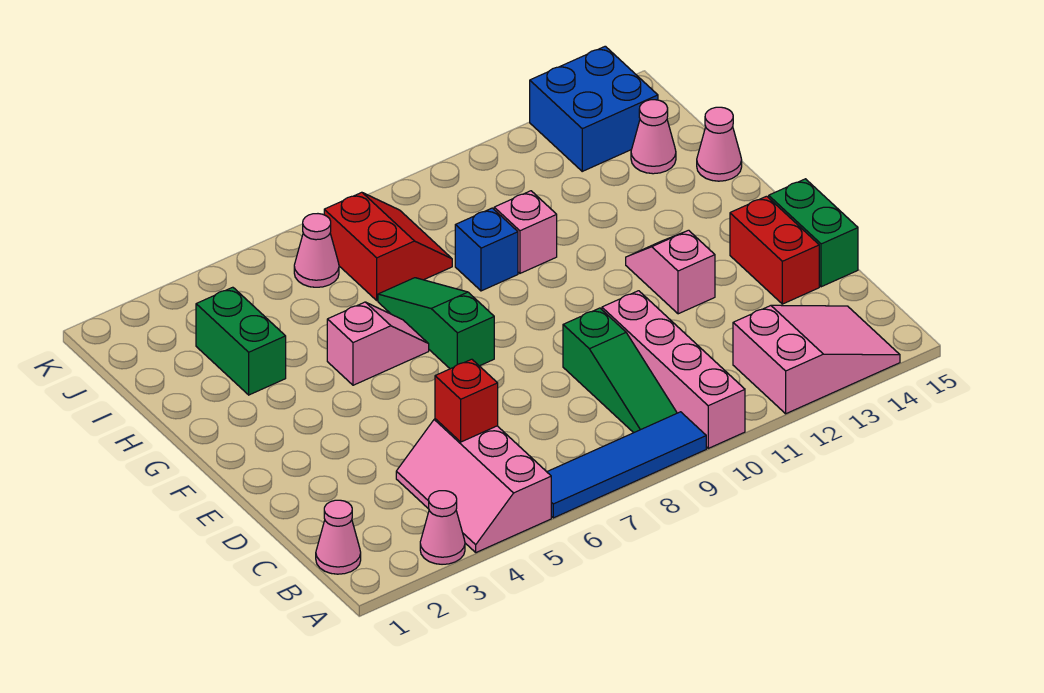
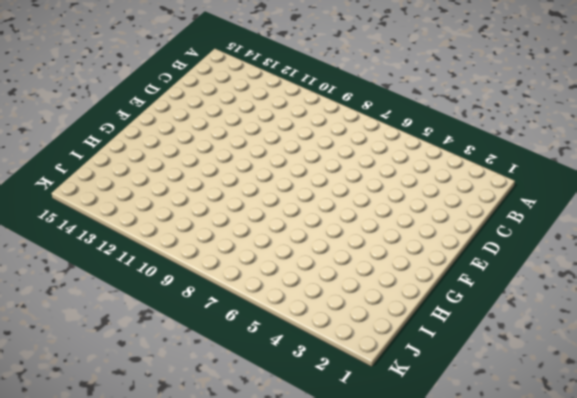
none -> pink 1x1 cone [420,491,465,564]
none -> pink 2x3 slope [396,419,551,553]
none -> blue 1x4 tile [547,412,706,518]

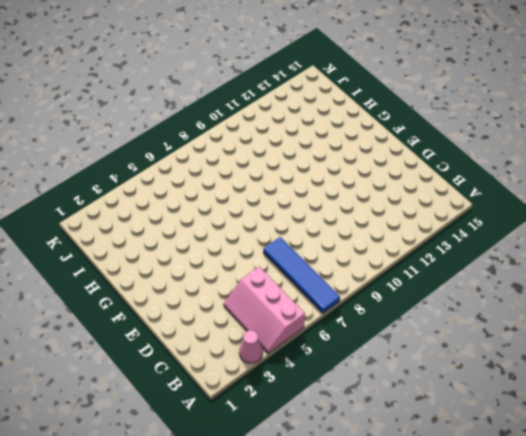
blue 1x4 tile [263,237,340,313] -> blue 1x4 tile turned to [547,412,706,518]
none -> pink 1x4 brick [602,291,745,448]
none -> pink 2x3 slope [733,305,900,414]
none -> pink 1x1 cone [316,500,361,574]

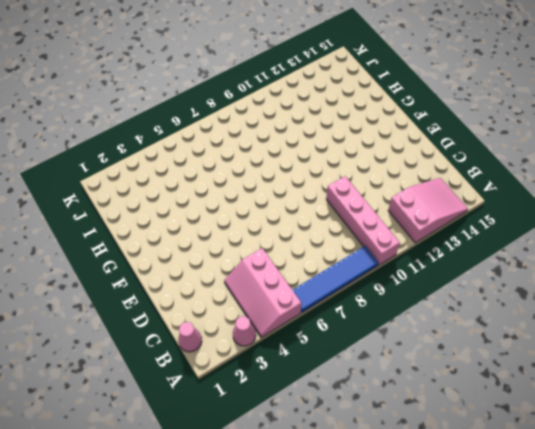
none -> green 1x3 slope [563,308,677,433]
none -> red 1x2 brick [730,196,819,304]
none -> green 1x2 brick [769,179,858,287]

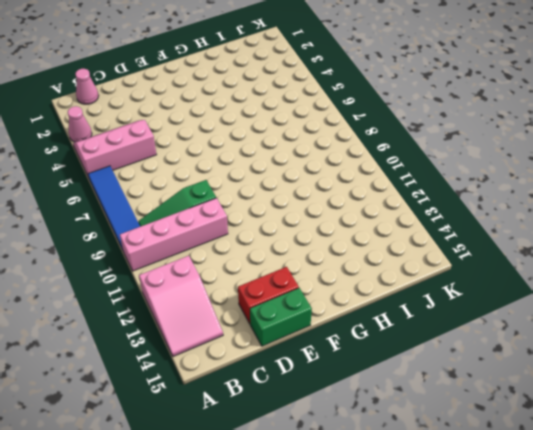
none -> pink 1x2 slope [626,230,715,314]
none -> green 1x3 slope [378,278,494,369]
none -> pink 1x2 slope [327,302,429,385]

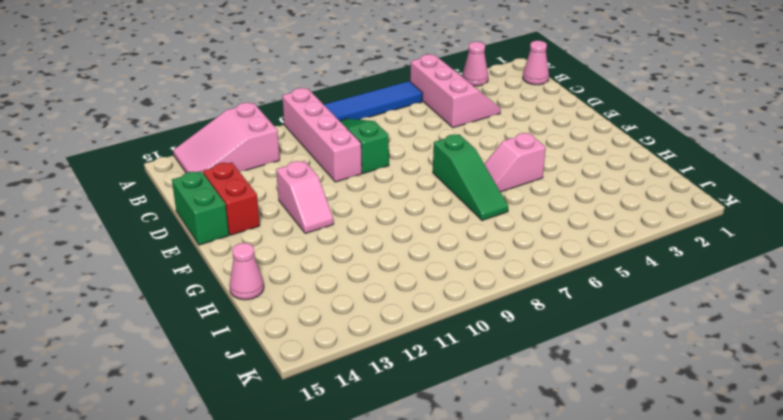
none -> green 1x2 brick [196,287,286,395]
none -> blue 1x1 brick [455,208,518,291]
none -> pink 1x1 brick [494,191,557,273]

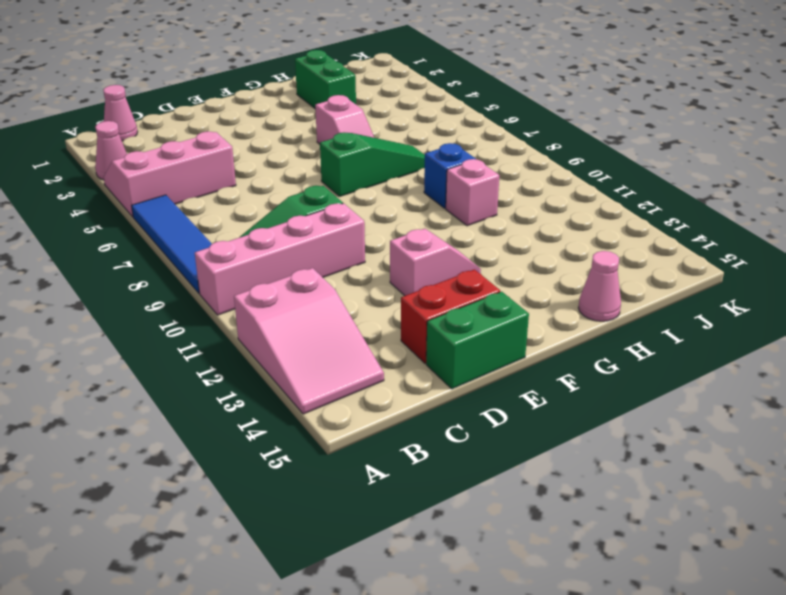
green 1x2 brick [295,50,356,108] -> green 1x2 brick turned to [196,287,286,395]
none -> red 2x2 slope [324,192,452,300]
none -> pink 1x1 cone [631,100,676,174]
none -> pink 1x1 cone [294,214,339,287]

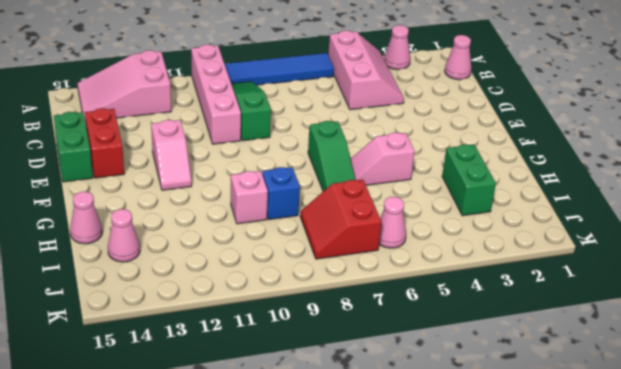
none -> blue 2x2 brick [530,46,658,171]
none -> red 1x1 brick [435,359,498,442]

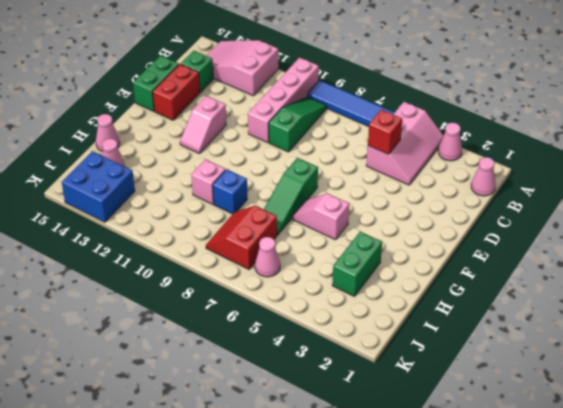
green 1x1 brick [181,51,213,92] -> none

